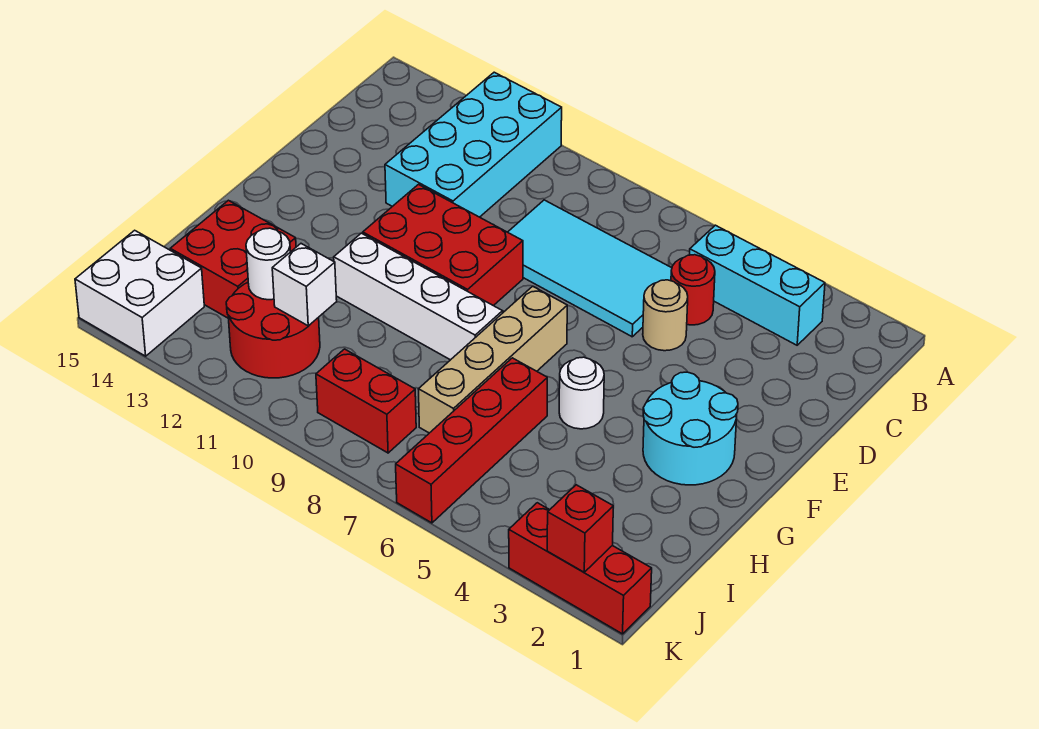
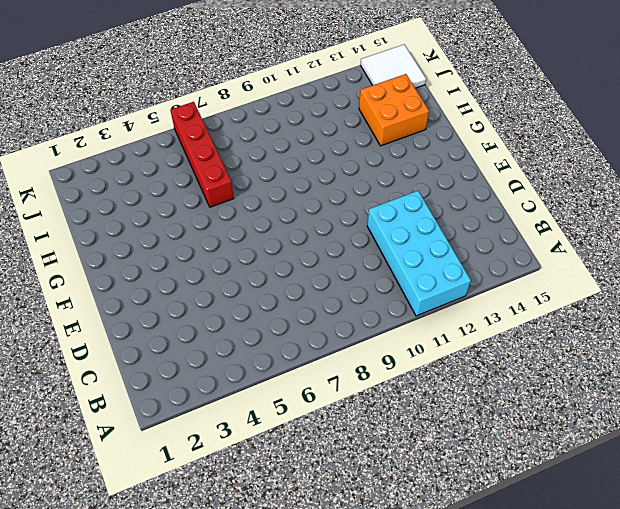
orange 2x2 brick [359,74,429,146] -> red 2x2 brick [170,200,296,318]
white 2x2 tile [361,45,426,88] -> white 2x2 brick [75,230,204,356]
none -> cyan 1x3 brick [690,225,825,345]
none -> red 1x1 round brick [671,255,715,325]
none -> cyan 2x4 tile [508,200,672,337]

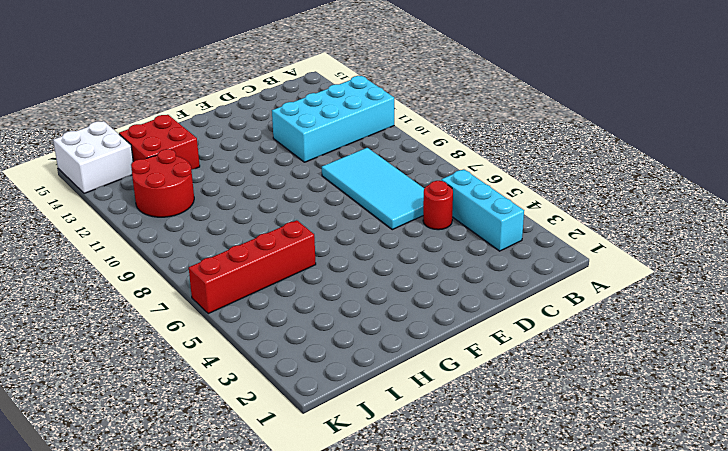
none -> tan 1x1 round brick [643,280,688,351]
none -> red 2x3 brick [363,185,523,306]
none -> cyan 2x2 round brick [643,372,738,485]

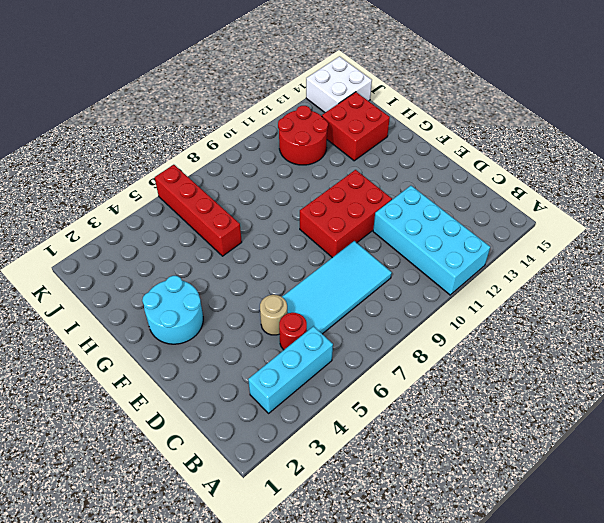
none -> tan 1x4 brick [419,286,567,433]
none -> white 1x1 round brick [559,357,604,429]
none -> white 1x4 brick [334,233,503,360]

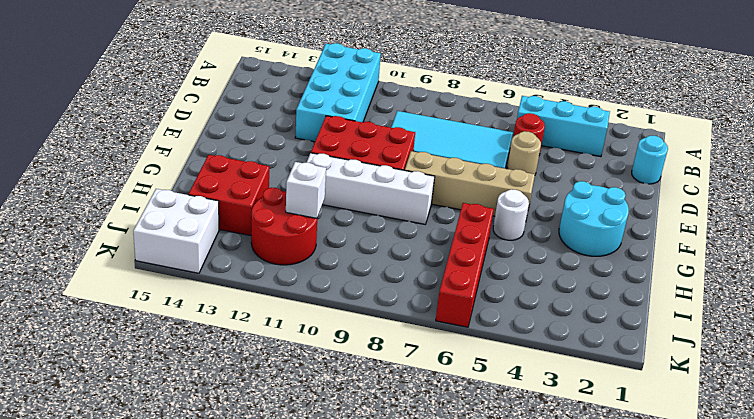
cyan 1x1 round brick [632,136,668,184] -> none
tan 1x4 brick [405,151,535,218] -> tan 1x4 brick turned to [419,286,567,433]
none -> red 1x2 brick [316,349,416,453]
none -> red 1x3 brick [509,503,652,634]
none -> white 1x1 round brick [246,228,290,300]

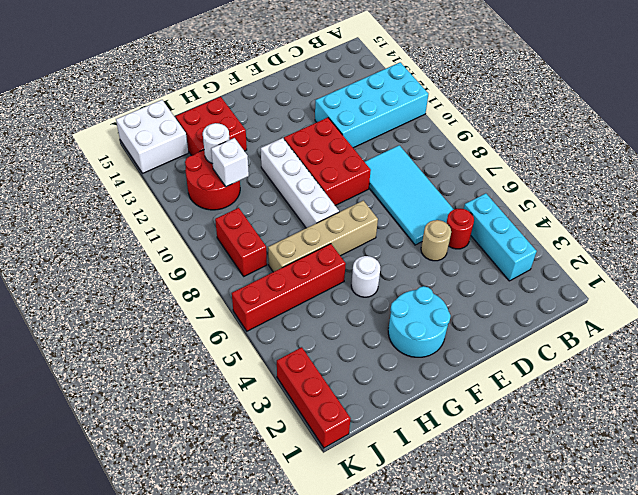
none -> red 1x1 brick [547,485,613,572]

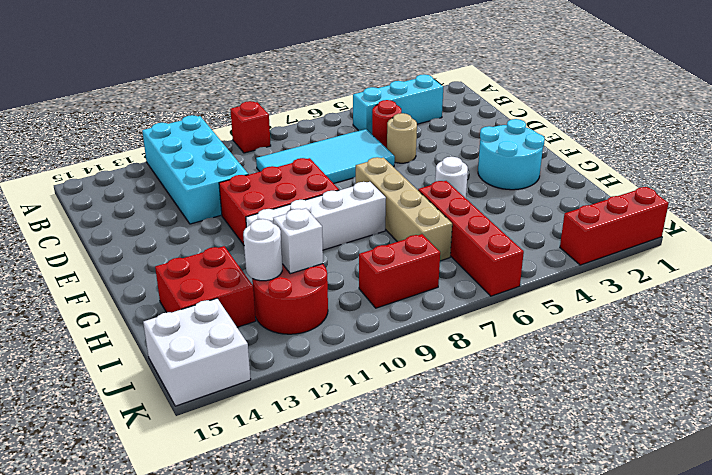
red 1x1 brick [230,101,271,153] -> red 1x1 brick moved to [547,485,613,572]

